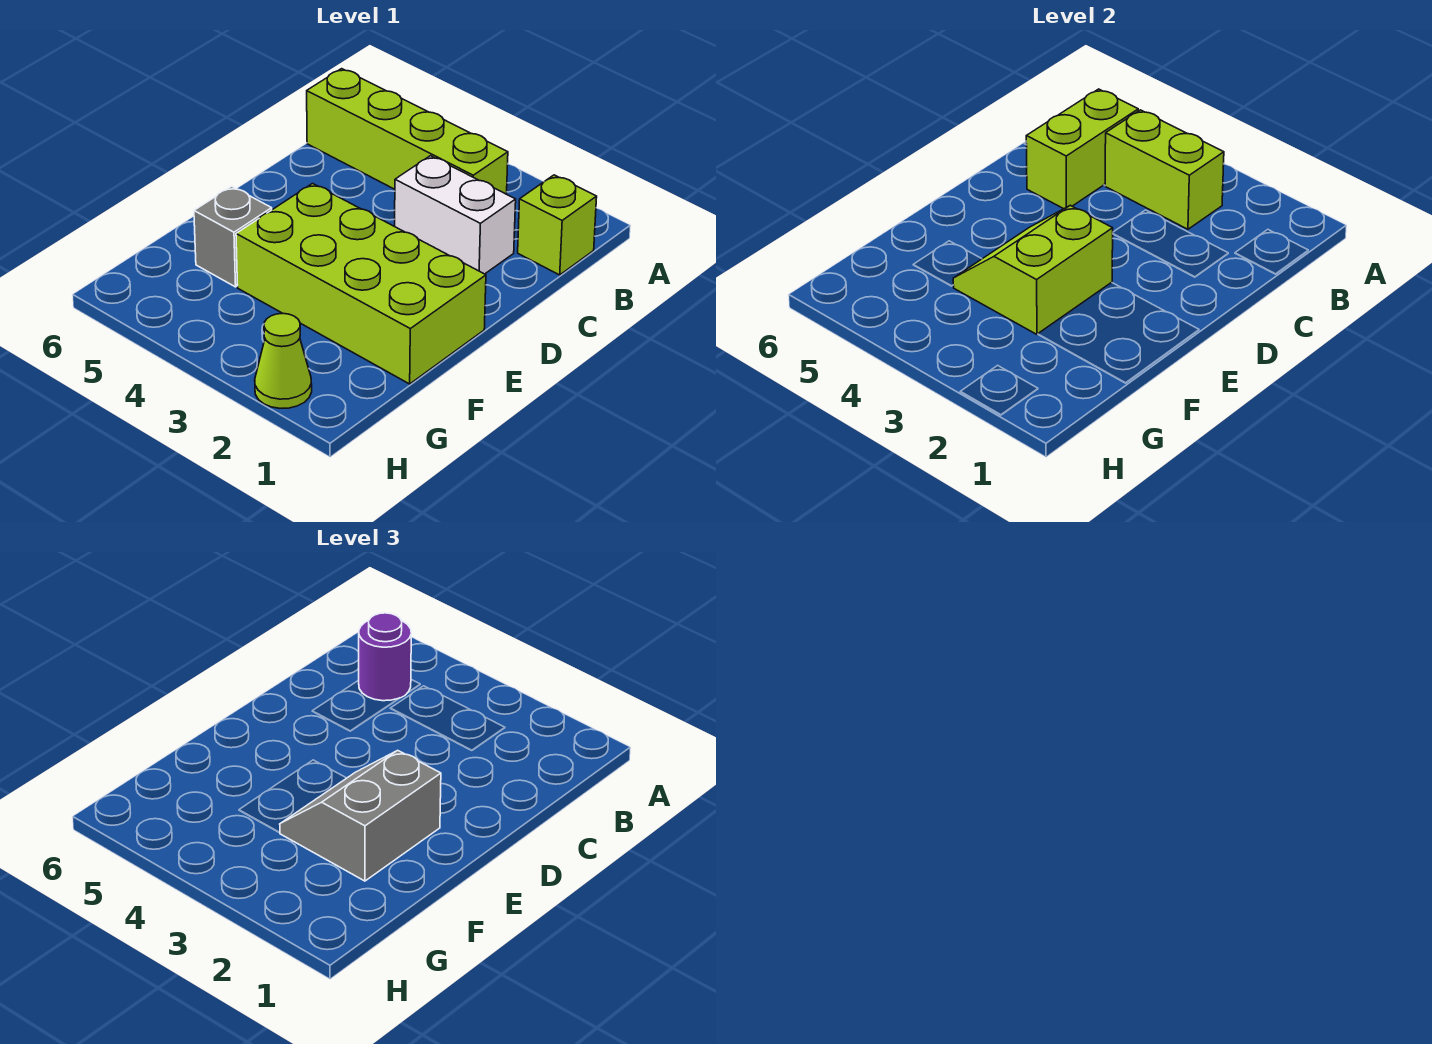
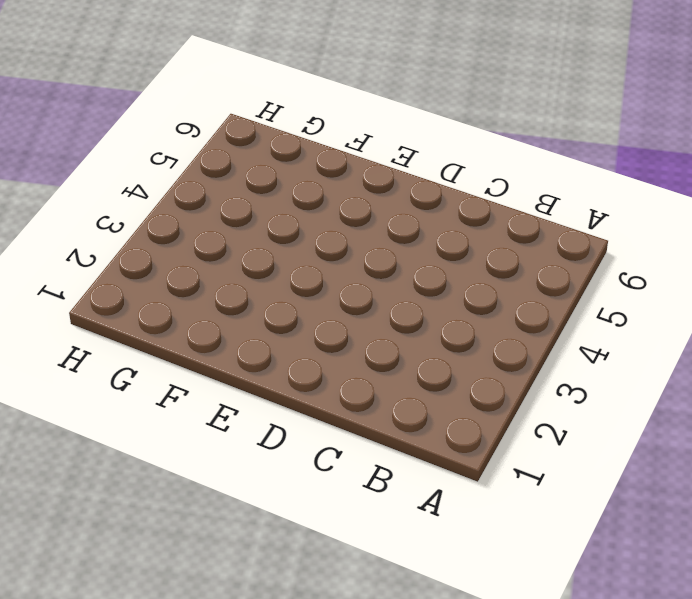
none -> lime 1x1 brick [518,175,597,275]
none -> lime 1x4 brick [307,69,508,194]

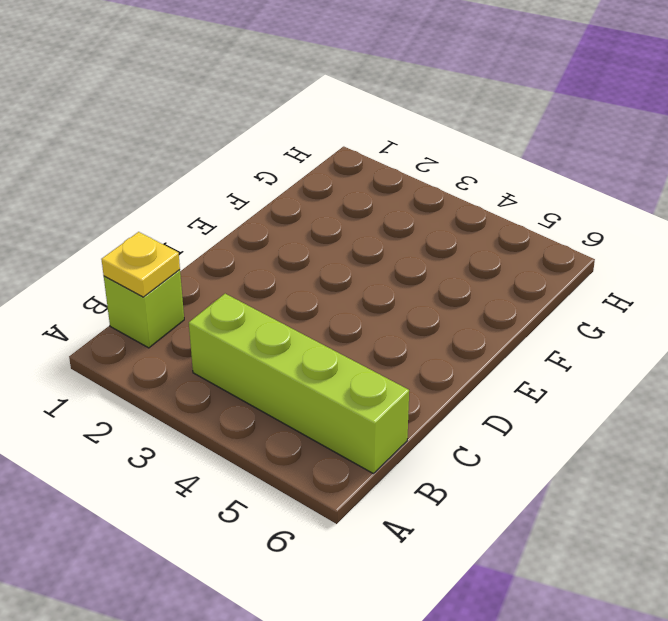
yellow 1x1 plate [101,232,180,297] -> none
none -> white 1x2 brick [395,156,516,274]
none -> lime 2x4 brick [236,184,486,384]

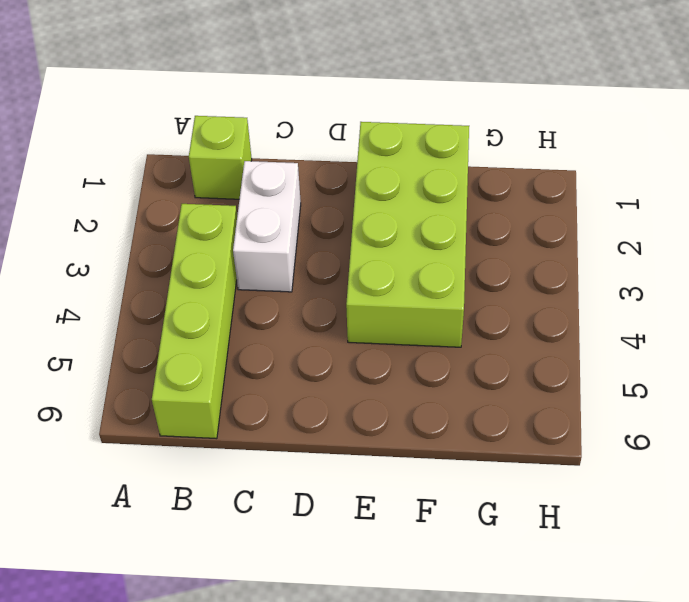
none -> grey 1x1 brick [194,186,272,287]
none -> lime 1x1 cone [255,313,312,408]

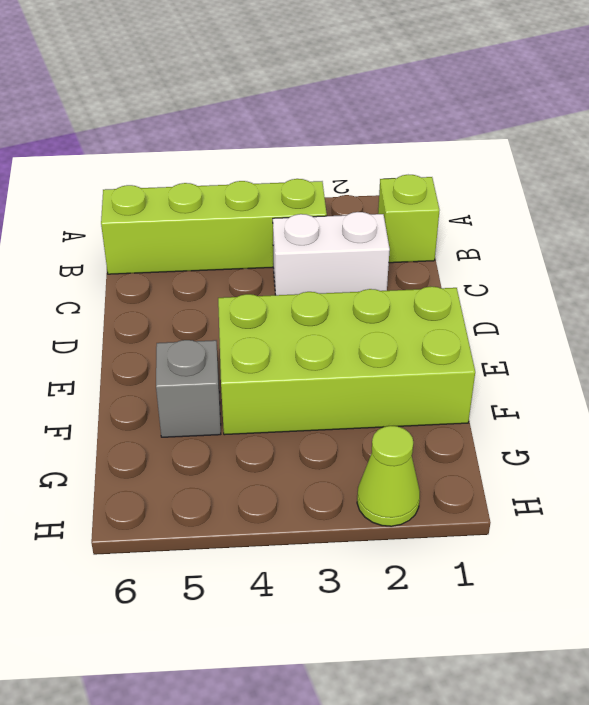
none -> lime 1x2 brick [1105,110,1224,229]
none -> lime 1x2 brick [1026,89,1138,209]

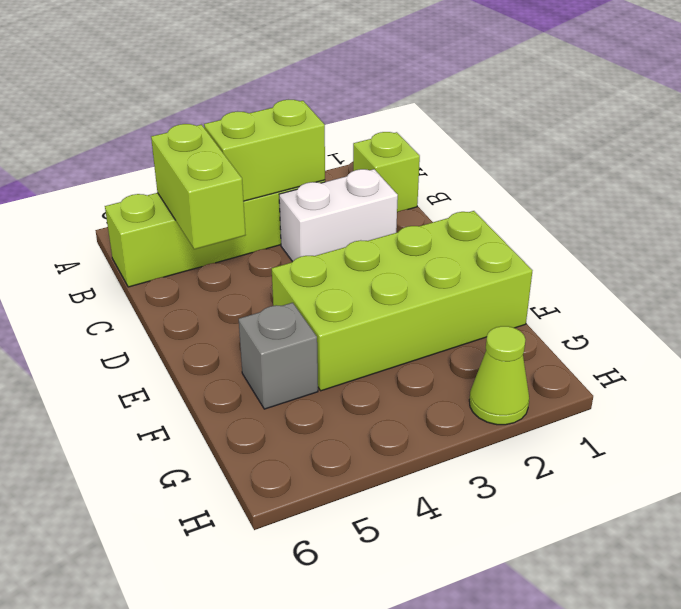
none -> lime 2x2 slope [953,205,1113,334]
none -> purple 1x1 round brick [359,613,411,701]

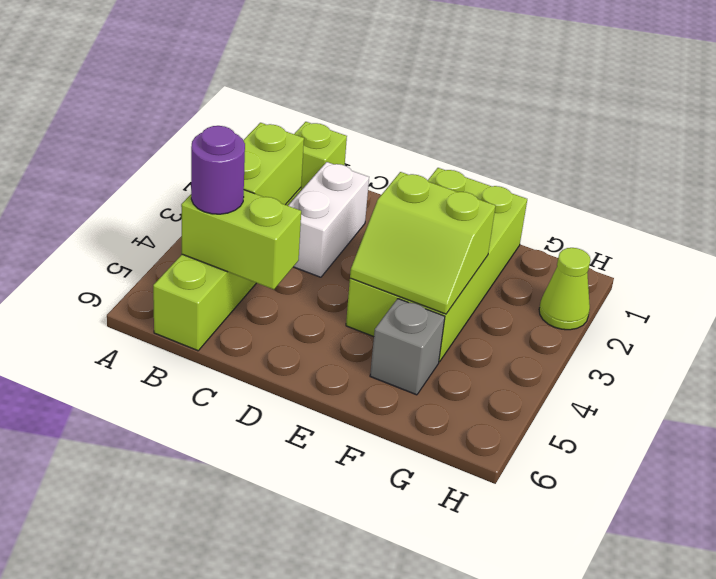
none -> grey 2x2 slope [280,750,441,881]

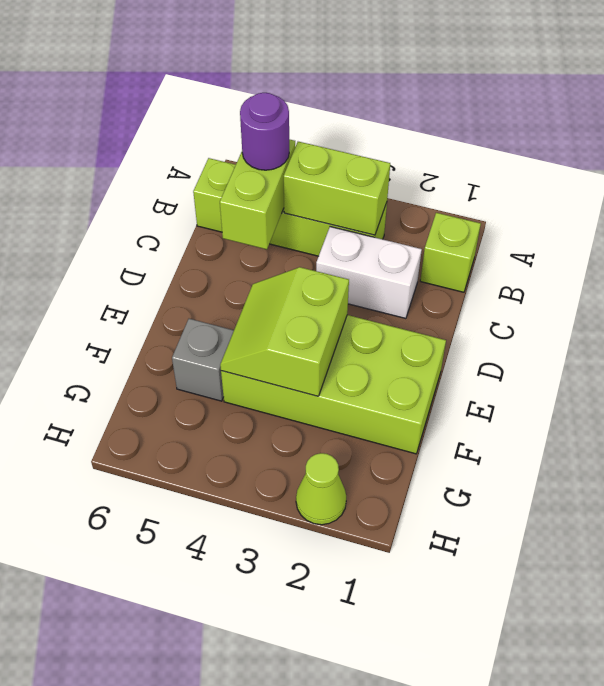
none -> grey 2x2 slope [280,750,441,881]

